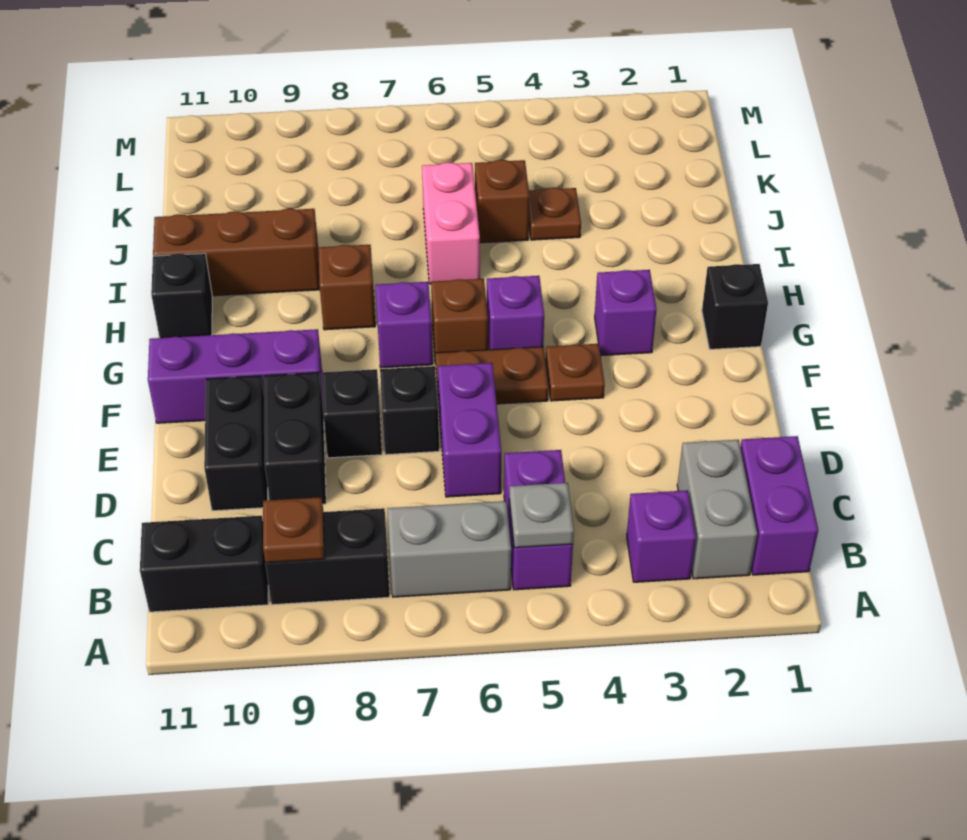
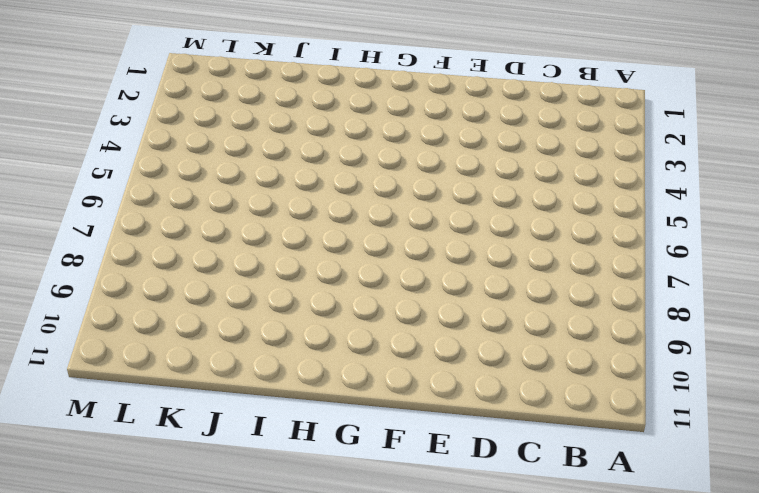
none -> purple 1x2 brick [740,436,818,575]
none -> grey 1x2 brick [677,440,757,579]
none -> purple 1x1 brick [627,490,696,582]

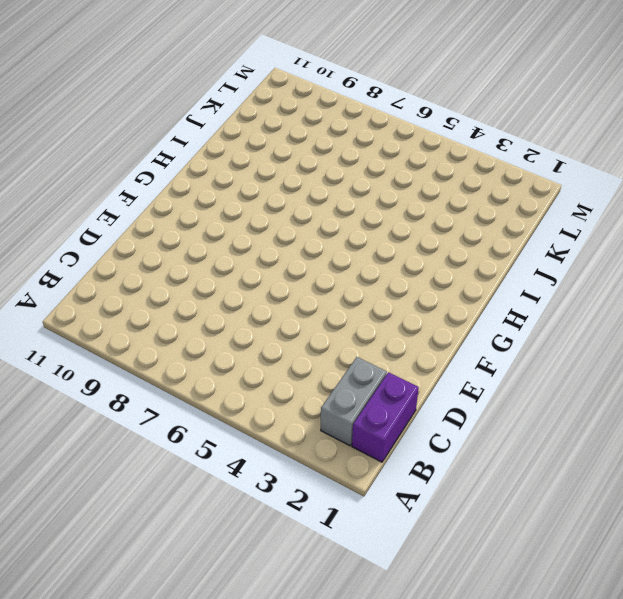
none -> purple 1x1 brick [627,490,696,582]
none -> purple 1x2 brick [504,450,573,590]
none -> grey 1x2 brick [388,501,511,597]

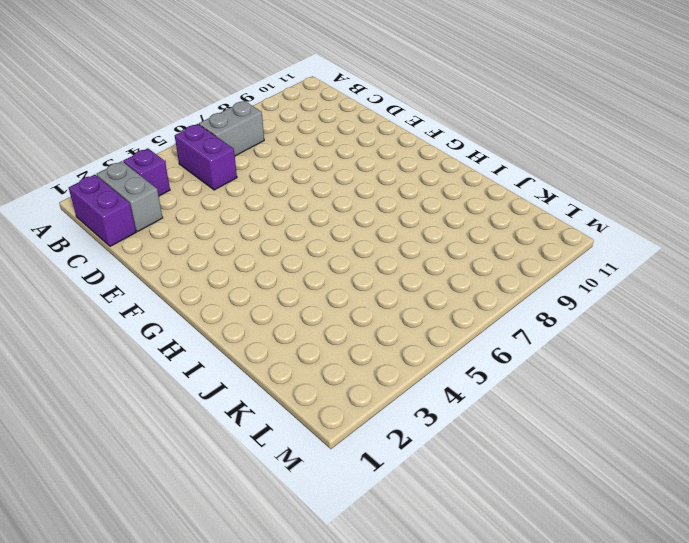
none -> black 1x2 brick [265,508,390,605]
none -> black 1x2 brick [140,516,268,612]
none -> purple 1x2 brick [438,363,501,497]

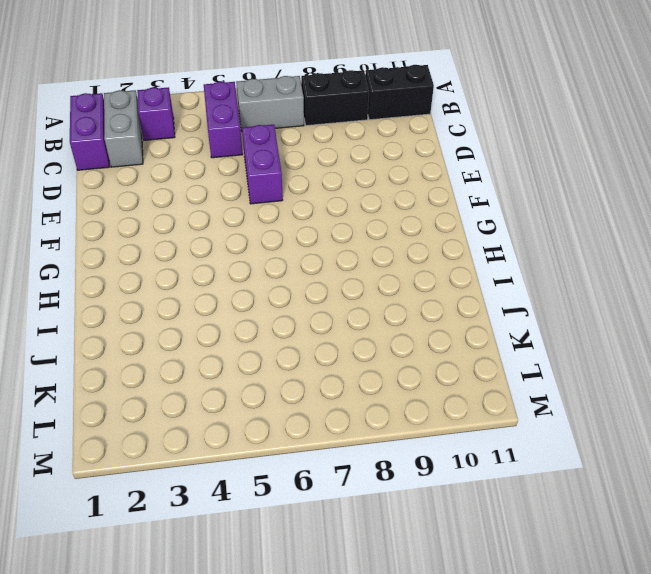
none -> black 1x2 brick [264,373,326,504]
none -> black 1x2 brick [204,376,268,511]
none -> black 1x1 brick [380,366,439,455]

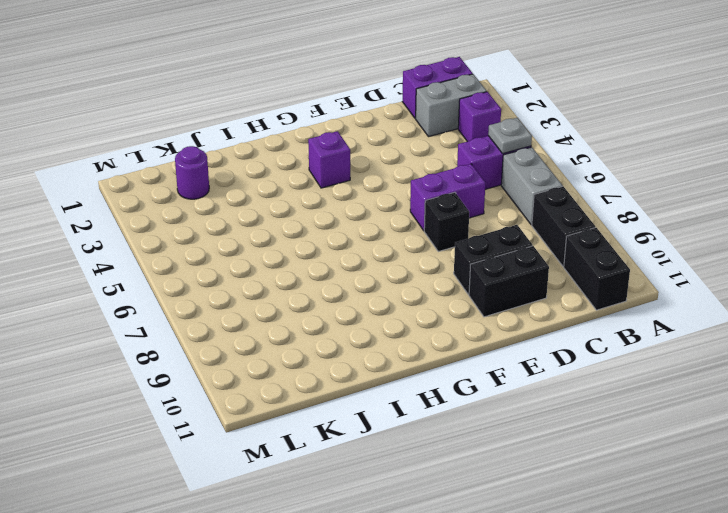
purple 1x1 round brick [175,146,209,199] -> none
none -> black 1x1 brick [322,369,382,458]
none -> brown 1x1 plate [546,344,605,401]
none -> brown 1x2 plate [435,347,548,404]

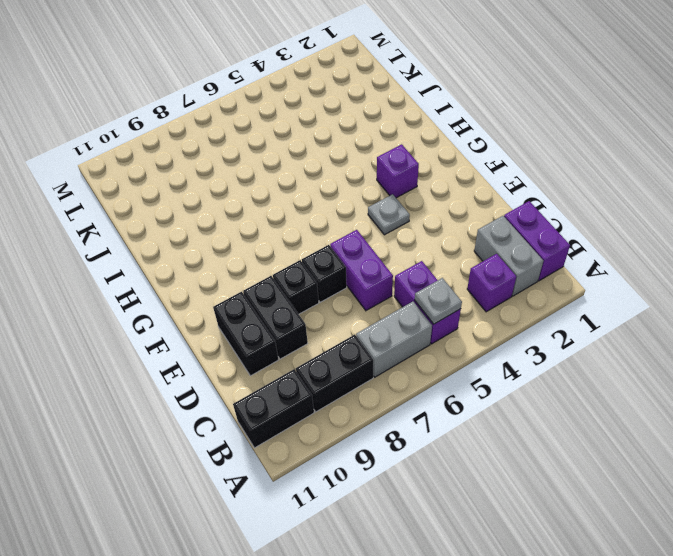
grey 1x1 plate [368,194,410,235] -> brown 1x1 plate [546,344,605,401]
none -> brown 1x2 plate [435,347,548,404]
none -> purple 1x3 brick [148,329,323,423]
none -> black 1x1 brick [702,264,768,349]

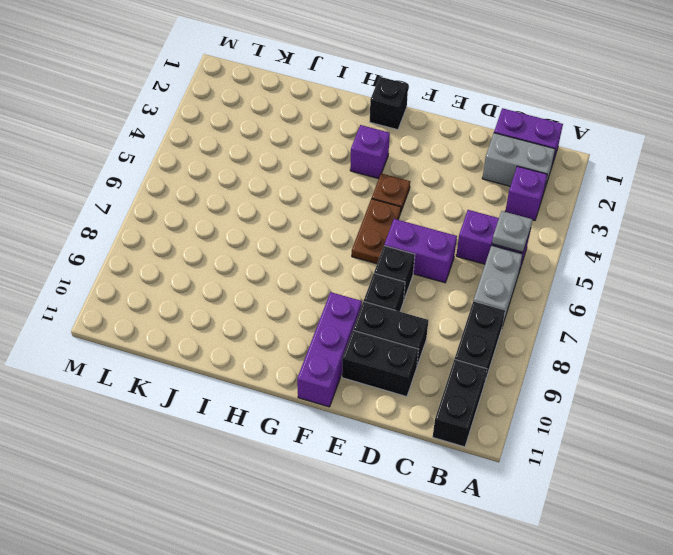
none -> purple 1x1 brick [487,276,544,350]
none -> brown 1x1 brick [431,279,488,364]
none -> purple 1x1 brick [375,282,433,368]

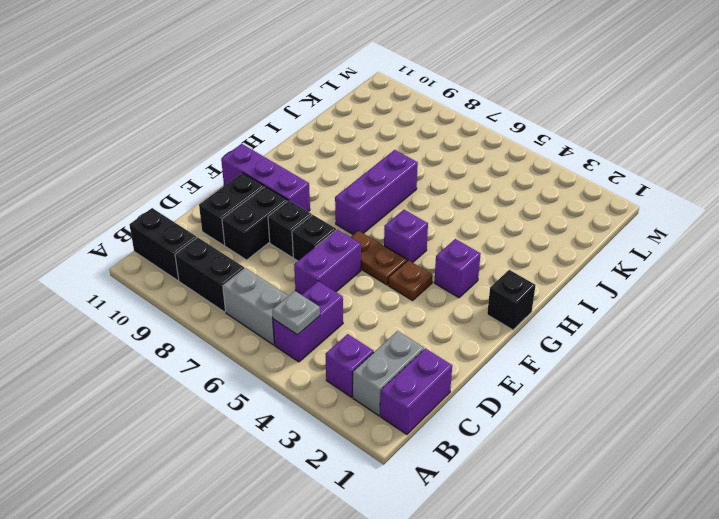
purple 1x3 brick [335,150,418,235] -> purple 1x1 brick [375,282,433,368]
none -> brown 1x1 brick [431,279,488,364]
none -> brown 1x1 brick [318,245,375,330]
none -> black 1x1 brick [151,253,212,338]

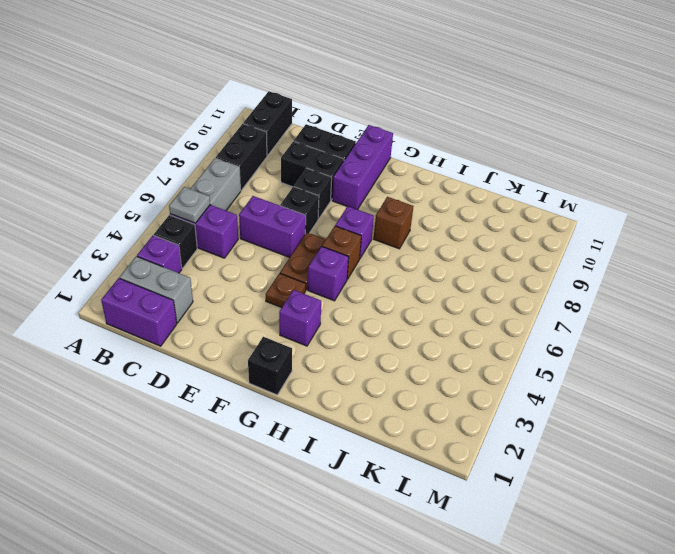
black 1x1 brick [154,215,197,268] -> black 1x1 brick moved to [151,253,212,338]
none -> pink 1x2 brick [422,163,480,284]
none -> brown 1x3 brick [153,209,320,296]
none -> brown 1x1 plate [529,188,581,240]

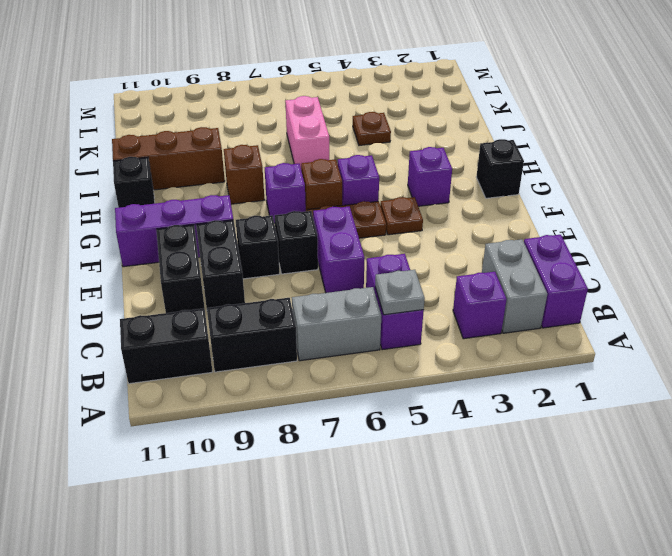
none -> brown 1x1 brick [475,160,529,243]
none -> brown 1x1 plate [263,497,325,563]

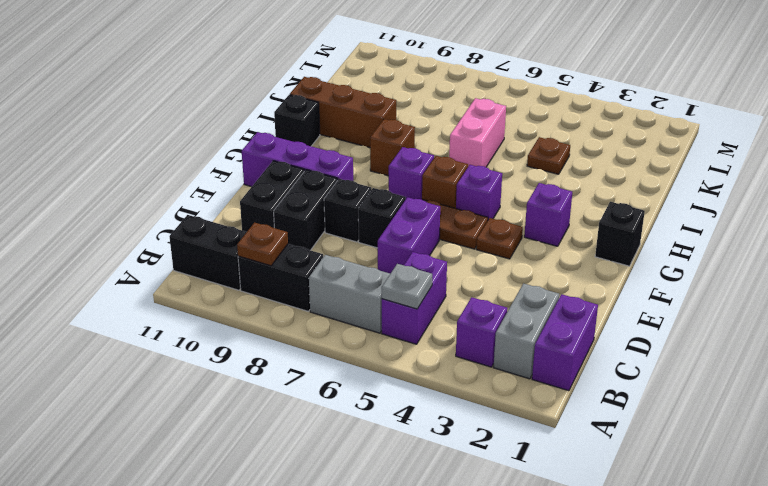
none -> brown 1x1 brick [475,160,529,243]

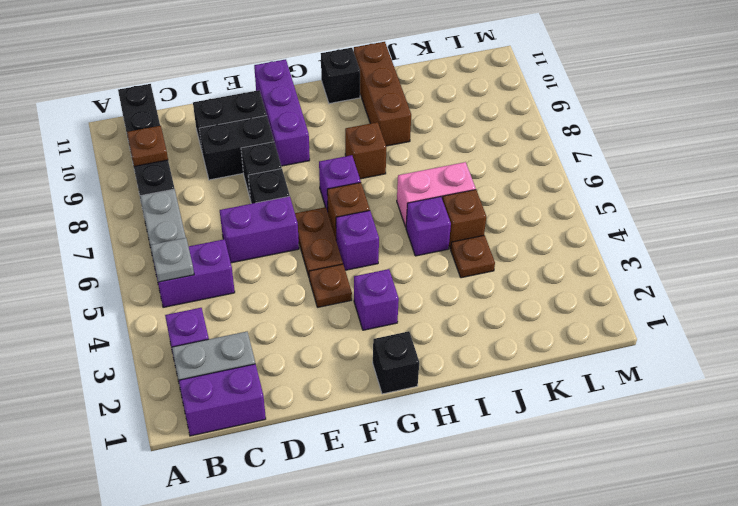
purple 1x1 brick [406,197,451,256] -> none

